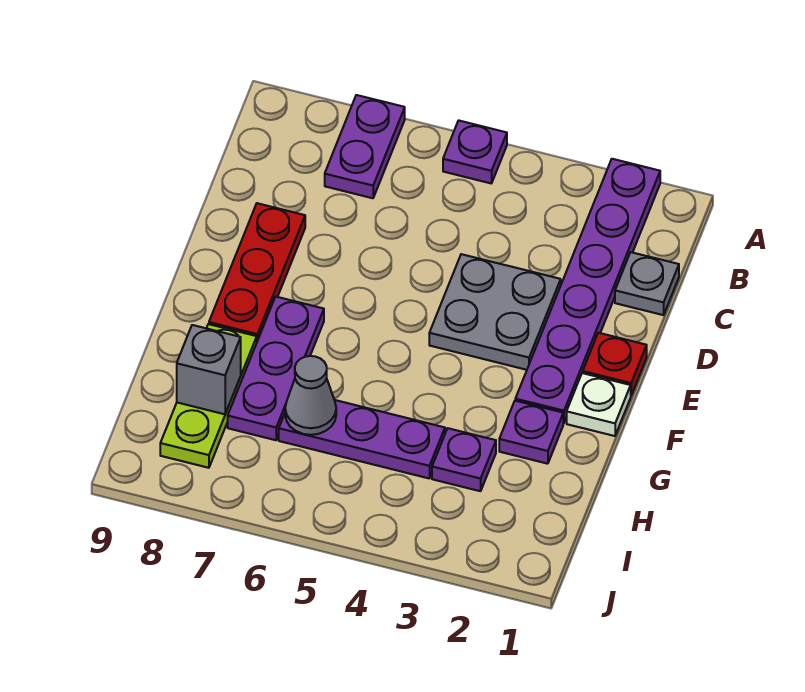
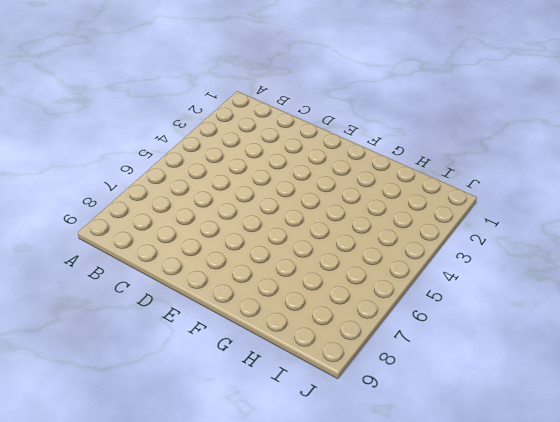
none -> purple 1x6 plate [515,159,660,423]
none -> purple 1x1 plate [443,120,507,183]
none -> purple 1x2 plate [325,95,405,198]

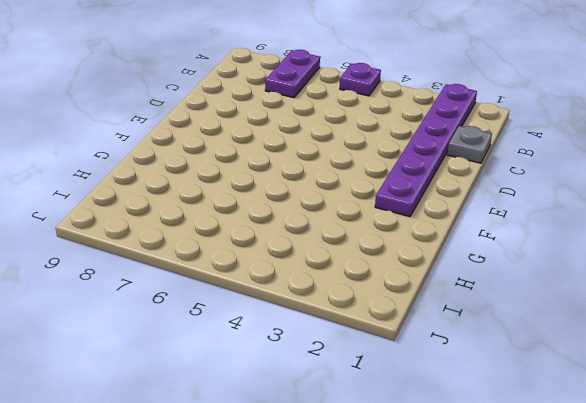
none -> grey 2x2 plate [429,254,561,370]
none -> red 1x3 plate [209,203,305,341]
none -> red 1x1 plate [583,333,647,395]

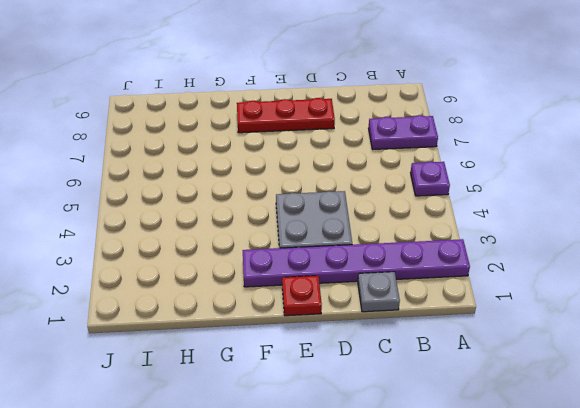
none -> white 1x1 plate [567,373,631,436]
none -> purple 1x3 plate [228,297,324,440]
none -> purple 1x1 plate [499,401,563,464]

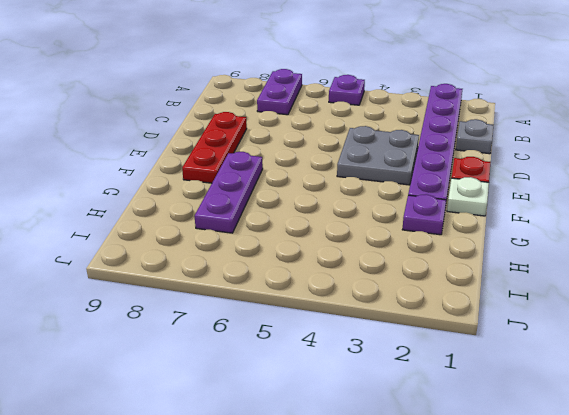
none -> lime 1x3 plate [160,324,257,468]
none -> purple 1x1 plate [432,428,496,491]
none -> purple 1x3 plate [279,400,445,478]

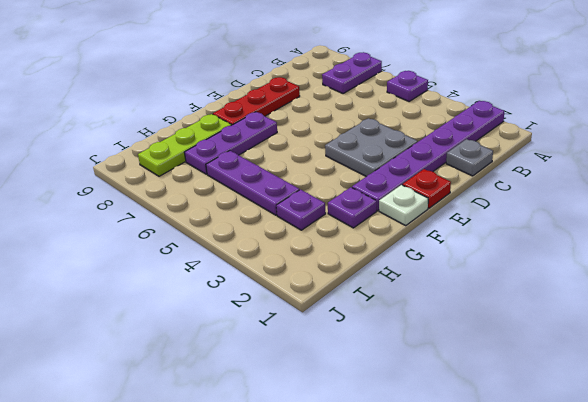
none -> grey 1x1 cone [285,356,336,435]
none -> grey 1x1 brick [177,325,241,414]

